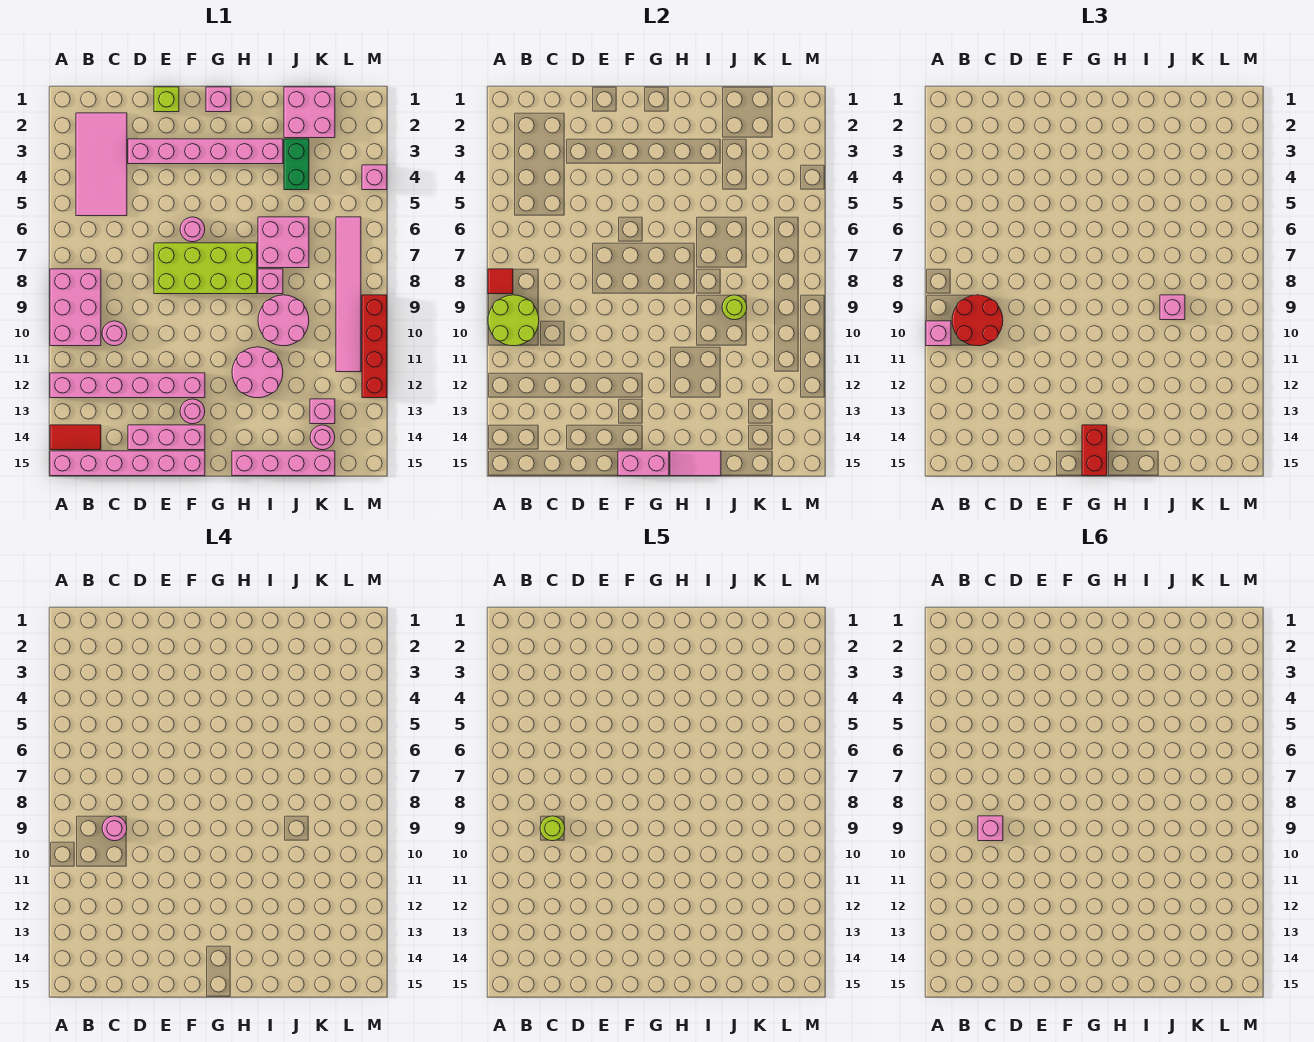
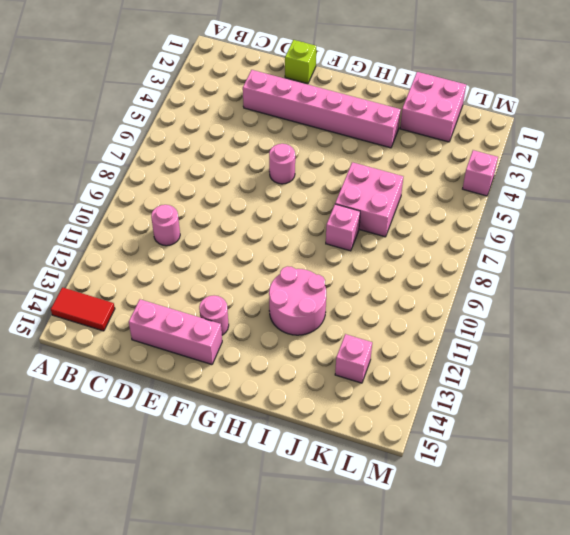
none -> pink 2x3 brick [50,269,101,346]
none -> pink 1x6 brick [50,373,205,398]
none -> pink 1x6 brick [50,451,205,476]
none -> pink 2x4 tile [76,113,127,216]

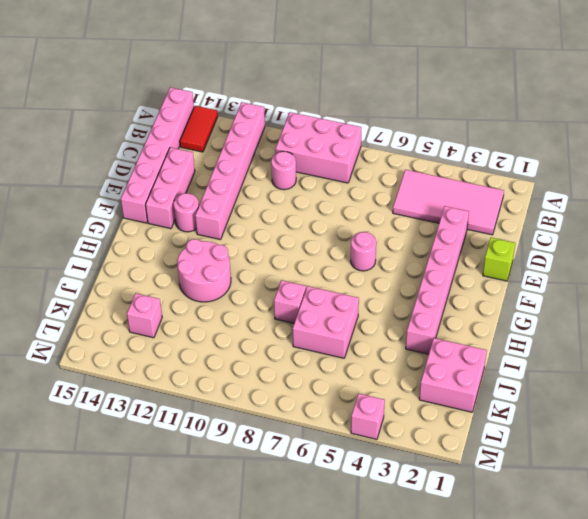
none -> lime 2x4 brick [154,243,257,294]
none -> pink 1x1 brick [206,87,231,112]
none -> pink 1x4 brick [232,451,335,476]
none -> pink 2x2 round brick [258,295,309,346]

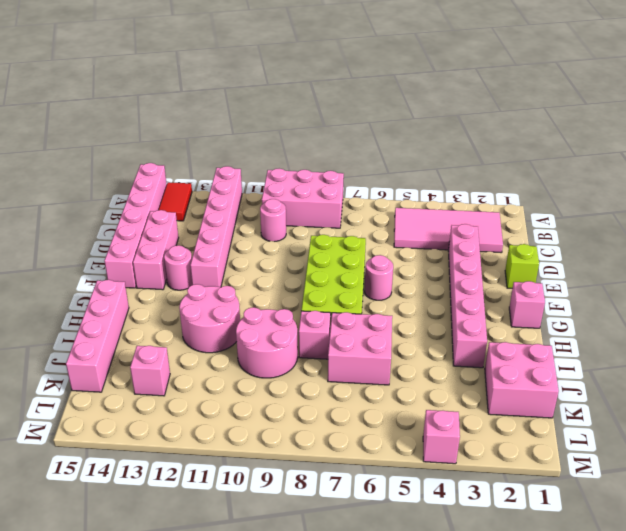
none -> green 1x2 brick [284,139,309,190]
none -> pink 1x1 round brick [310,425,335,450]
none -> pink 1x6 tile [336,217,361,372]
none -> red 1x4 brick [362,295,387,398]

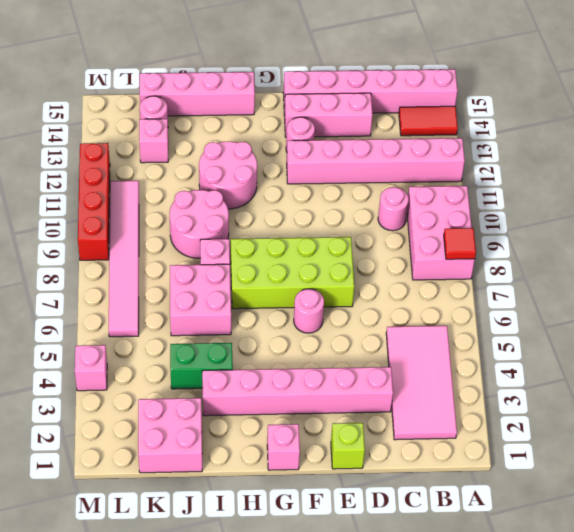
green 1x2 brick [170,343,233,389] -> green 1x2 brick turned to [284,139,309,190]
none -> lime 2x2 round brick [488,295,539,346]
none -> pink 1x2 brick [618,451,669,476]
none -> pink 1x2 tile [670,451,721,476]
none -> lime 1x1 round brick [722,295,747,320]

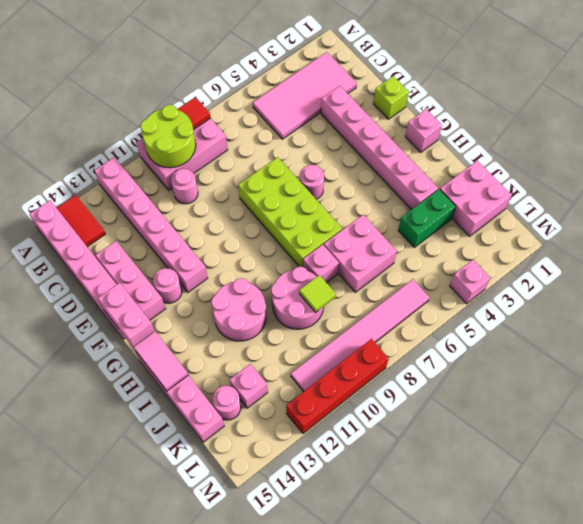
lime 1x1 tile [299,275,336,313] -> lime 1x1 round brick [722,295,747,320]
none -> pink 1x1 brick [926,321,951,346]
none -> red 2x2 round brick [952,295,1003,346]
none -> red 1x2 brick [1082,425,1107,476]
none -> pink 1x1 brick [1160,295,1185,320]

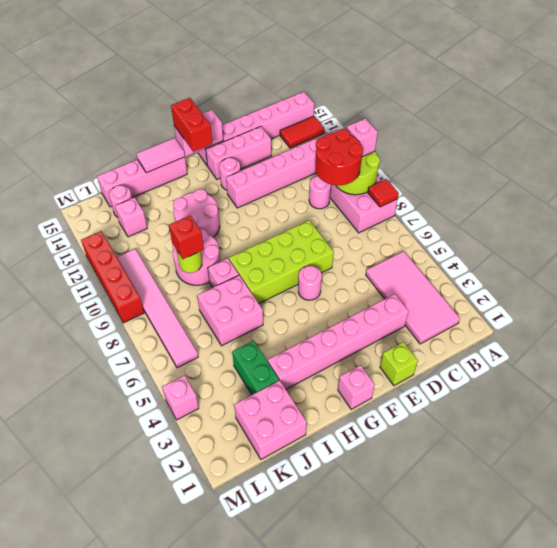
red 1x1 brick [169,215,204,259] -> pink 1x1 brick [1160,295,1185,320]
none -> pink 1x1 round brick [102,816,127,841]
none -> lime 1x1 round brick [540,816,565,841]
none -> pink 1x1 brick [978,816,1003,841]

